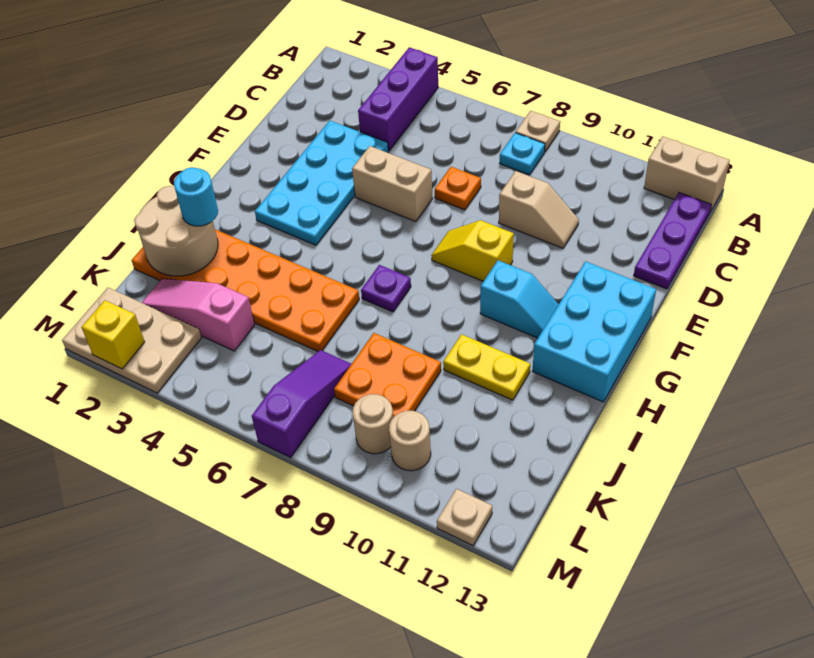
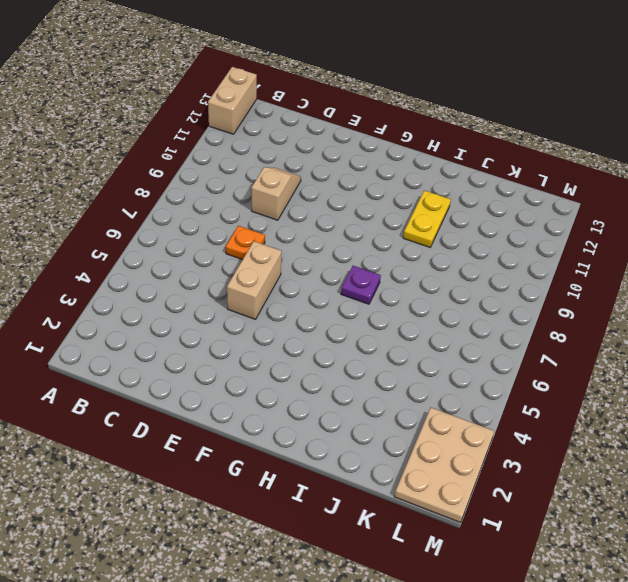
none -> purple 1x3 brick [358,47,438,151]
none -> tan 1x1 plate [516,111,560,151]
none -> cyan 1x1 plate [500,133,545,175]

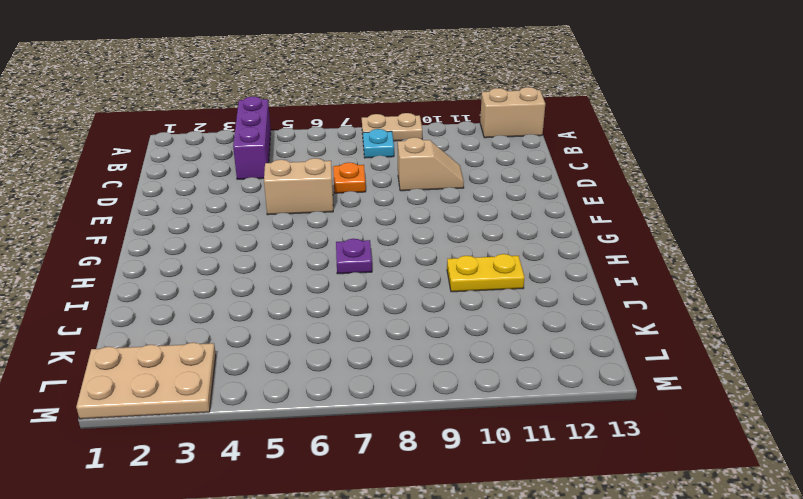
tan 1x2 plate [362,113,422,141] -> tan 1x1 plate [516,111,560,151]
none -> purple 1x3 plate [634,193,711,289]
none -> cyan 2x4 plate [255,121,388,245]
none -> yellow 1x2 slope [431,220,514,281]

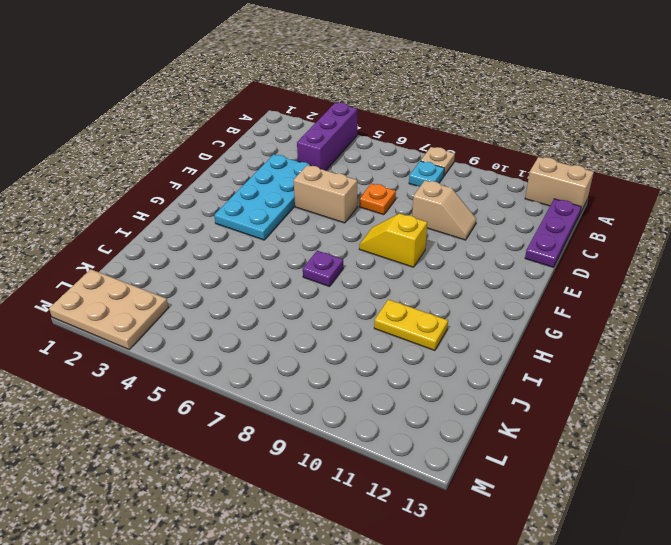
none -> cyan 2x3 brick [532,261,656,402]
none -> cyan 1x2 slope [480,260,559,338]
none -> orange 2x6 plate [132,229,359,351]

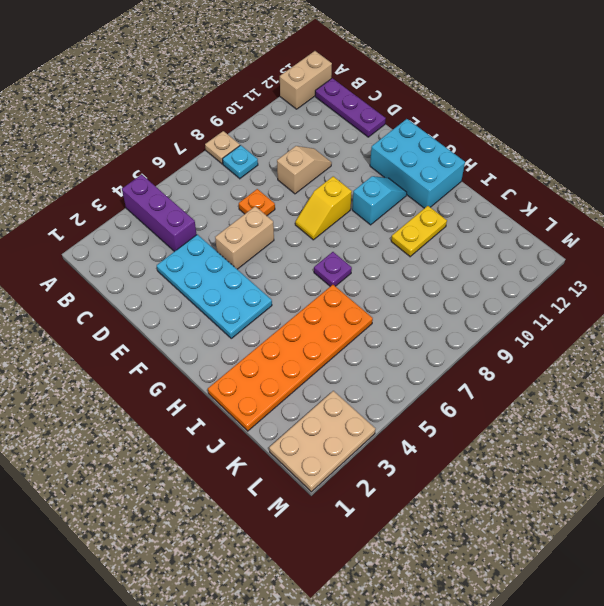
none -> orange 2x2 plate [334,333,441,417]
none -> pink 1x3 slope [142,279,255,351]
none -> purple 1x3 slope [252,350,351,457]

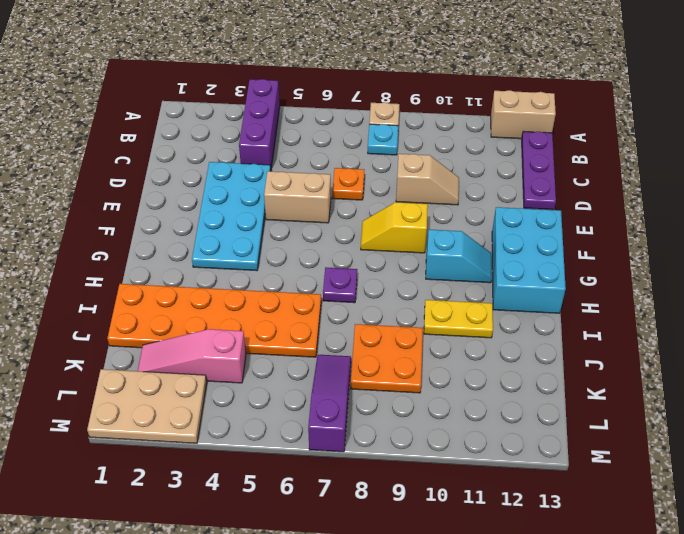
none -> tan 1x1 round brick [353,394,393,454]
none -> tan 1x1 round brick [389,411,431,471]
none -> tan 1x1 plate [437,489,492,546]

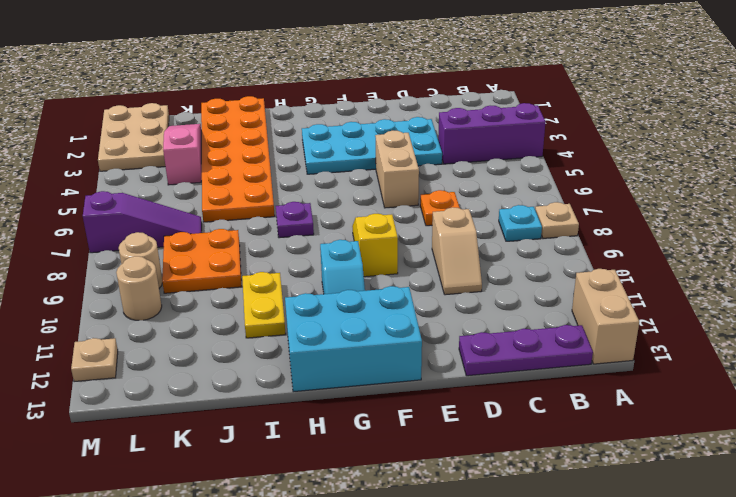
none -> tan 2x2 round brick [134,186,218,276]
none -> yellow 1x1 brick [81,300,145,369]
none -> cyan 1x1 round brick [174,167,218,226]

